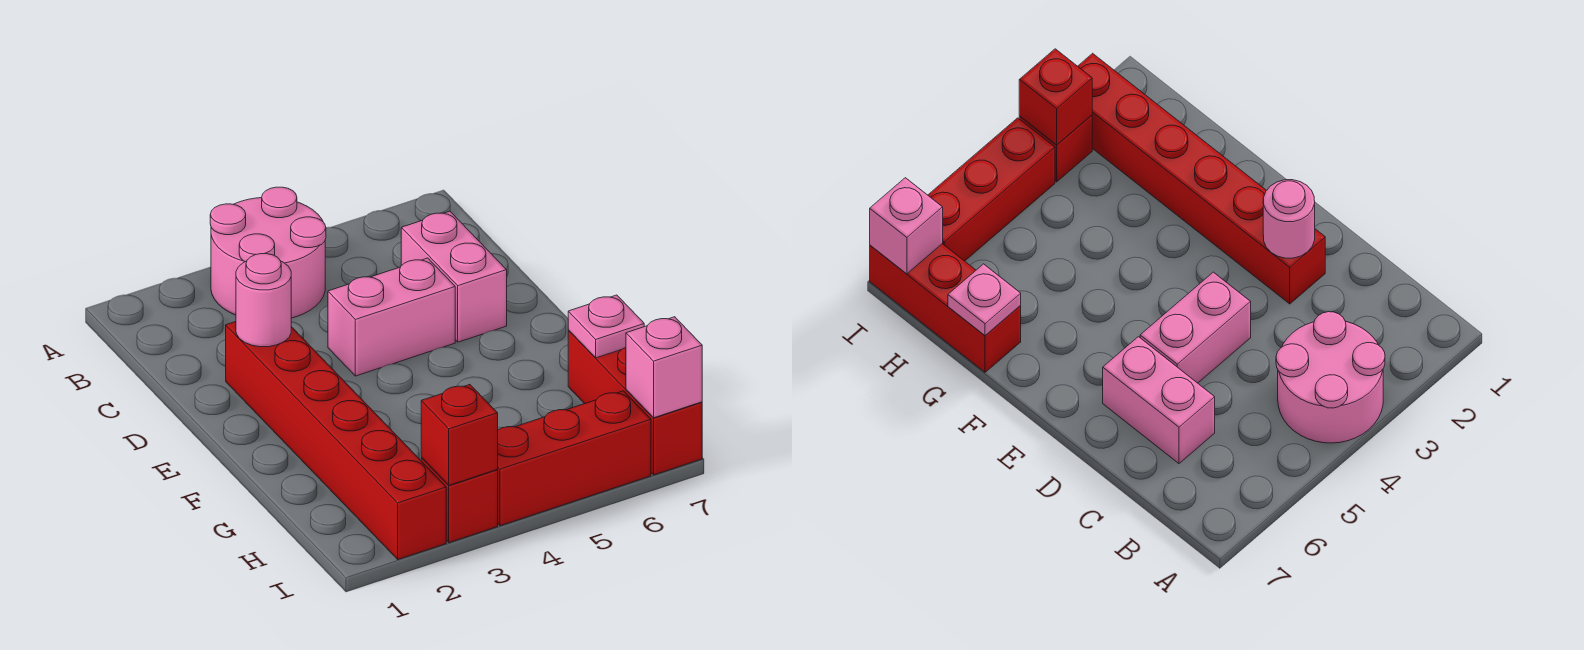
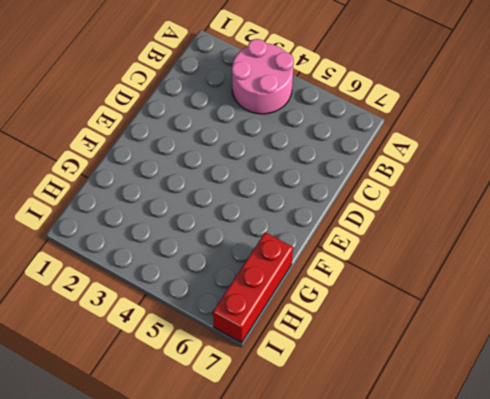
none -> pink 1x2 brick [401,211,507,342]
none -> red 1x6 brick [226,322,446,559]

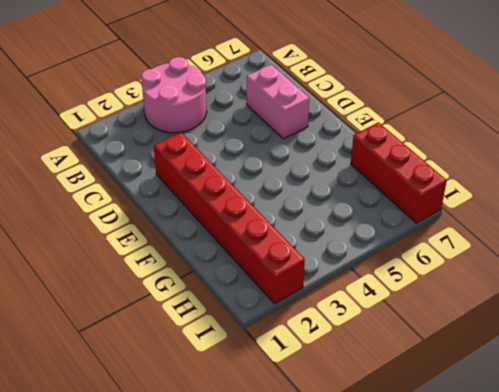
none -> pink 1x2 brick [328,258,455,376]
none -> red 1x1 brick [421,458,498,543]

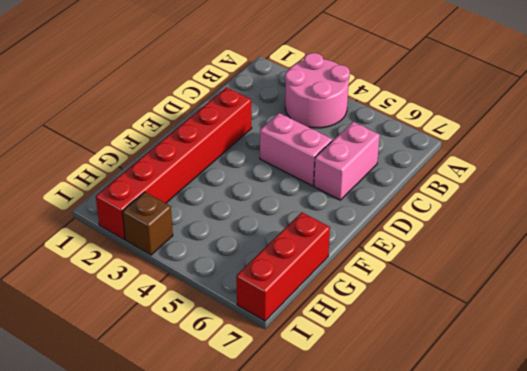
brown 1x1 brick [122,192,173,255] -> red 1x1 brick [421,458,498,543]
none -> red 1x3 brick [497,391,651,526]
none -> pink 1x1 round brick [236,254,291,347]

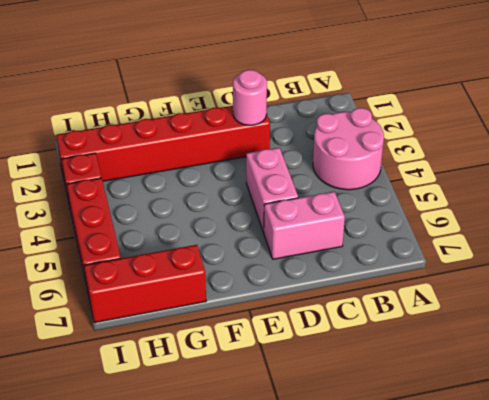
none -> pink 1x1 plate [568,295,644,358]
none -> red 1x1 brick [421,385,498,485]

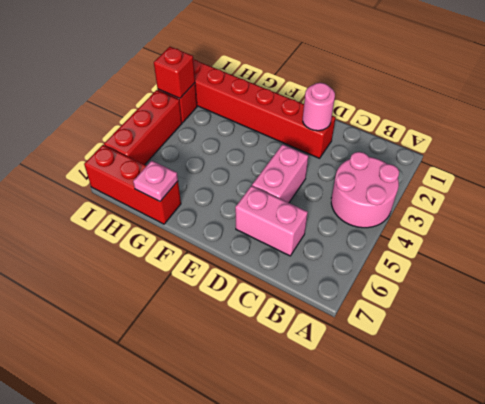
none -> pink 1x1 brick [626,317,702,418]

